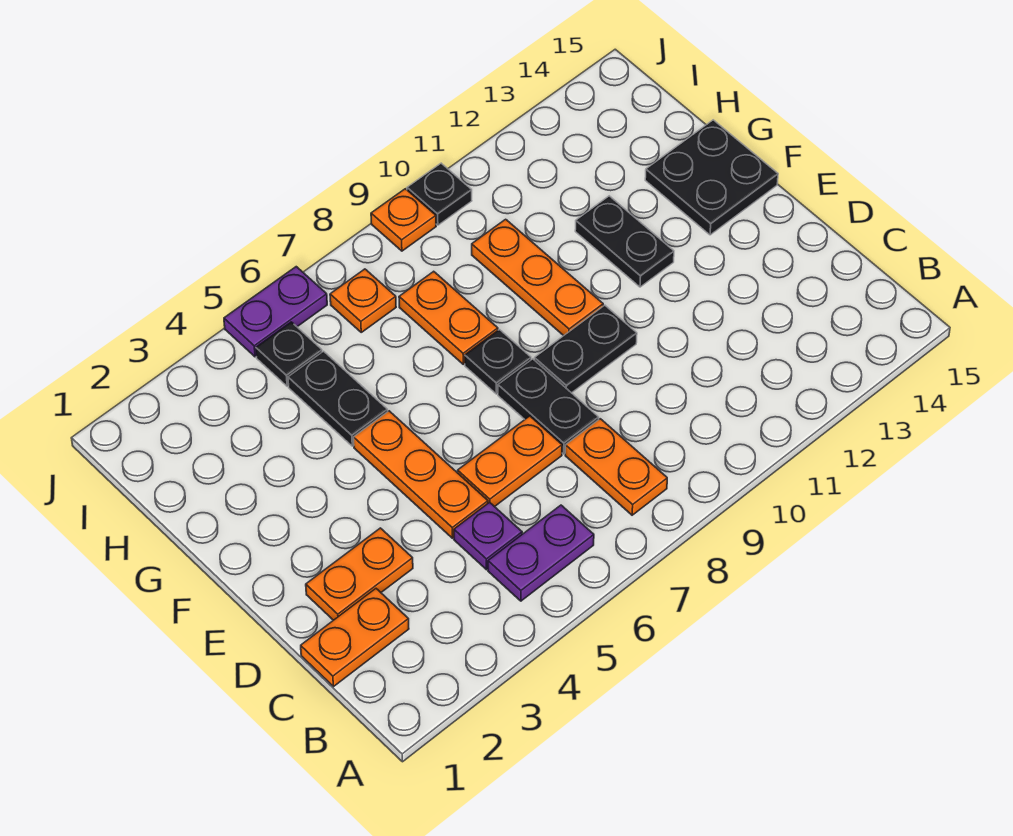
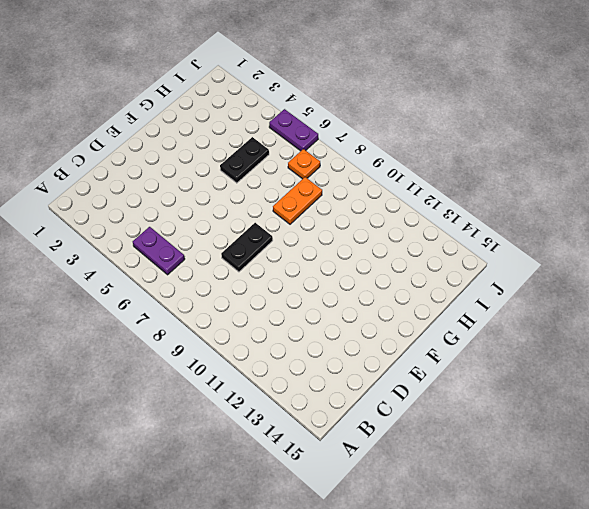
none -> orange 1x2 plate [565,419,667,515]
none -> orange 1x2 plate [301,589,409,686]
none -> purple 1x1 plate [454,502,522,570]

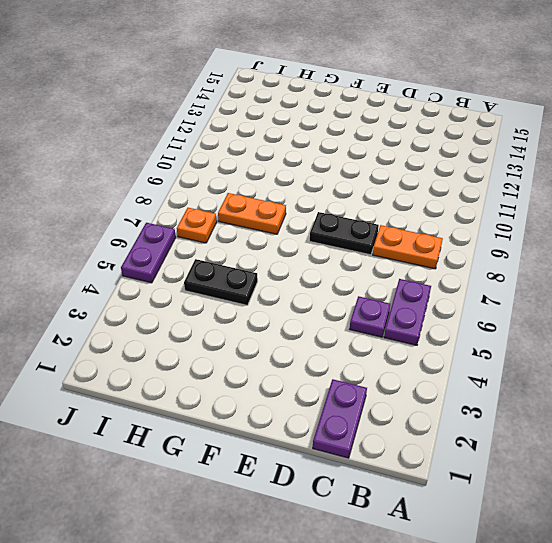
purple 1x2 plate [313,379,367,458] -> orange 1x2 plate [301,589,409,686]
none -> orange 1x2 plate [306,528,413,620]
none -> orange 1x3 plate [353,411,488,538]
none -> orange 1x2 plate [458,416,562,507]

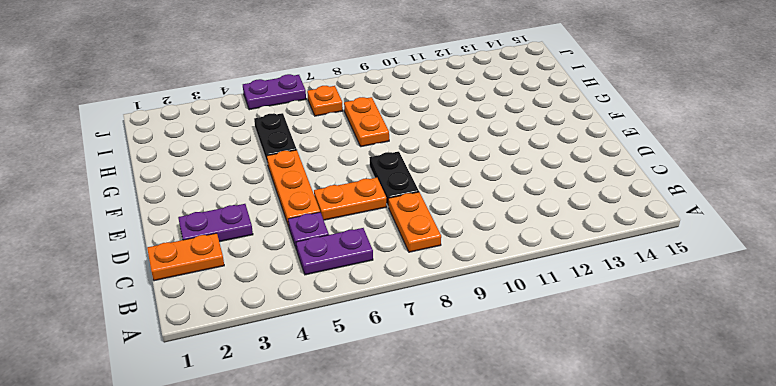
purple 1x2 plate [178,204,253,242] -> orange 1x2 plate [306,528,413,620]
none -> black 1x2 plate [534,305,637,393]
none -> black 1x1 plate [465,330,531,394]
none -> orange 1x3 plate [472,219,603,336]

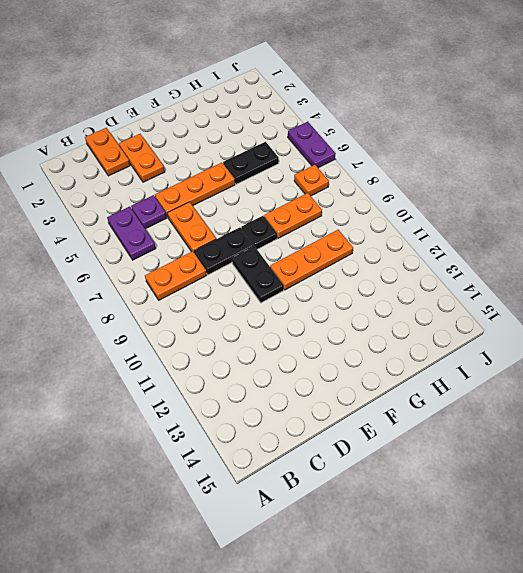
none -> black 1x2 plate [575,196,674,287]
none -> black 2x2 plate [645,120,778,235]
none -> black 1x1 plate [256,322,322,386]

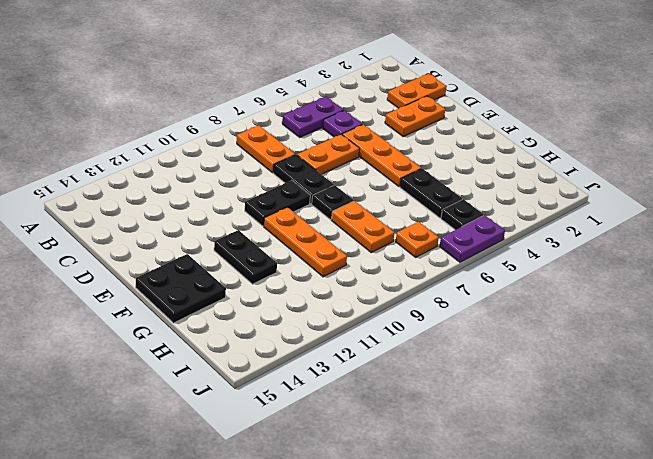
none -> orange 1x1 plate [371,189,436,251]
none -> black 1x1 plate [407,163,472,225]

